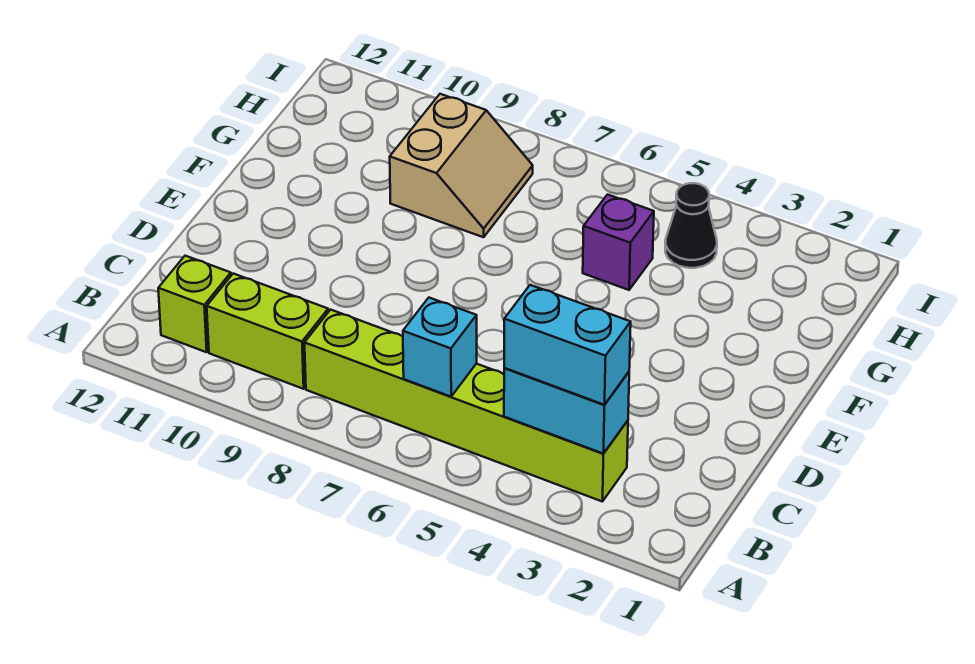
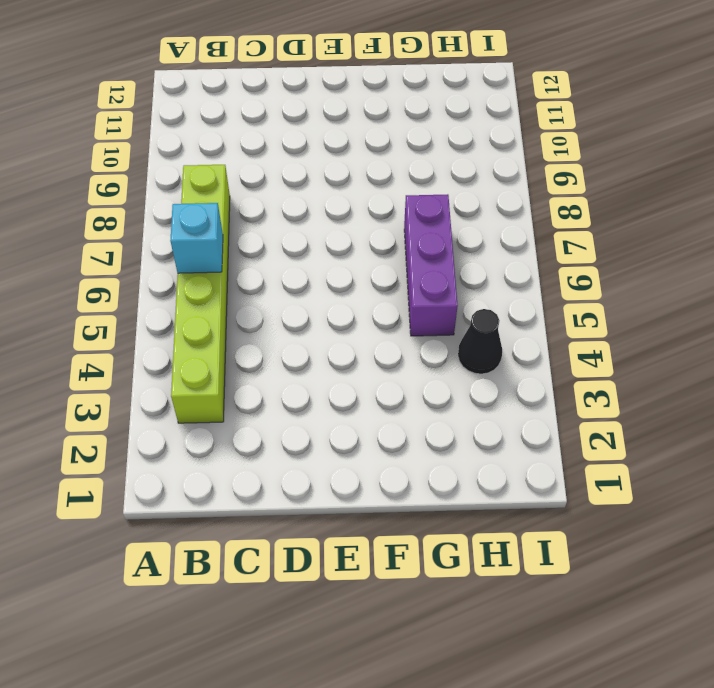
purple 1x3 brick [404,194,458,336] -> purple 1x1 brick [583,195,654,290]
none -> lime 1x2 brick [207,273,328,389]
none -> lime 1x1 brick [158,256,231,352]

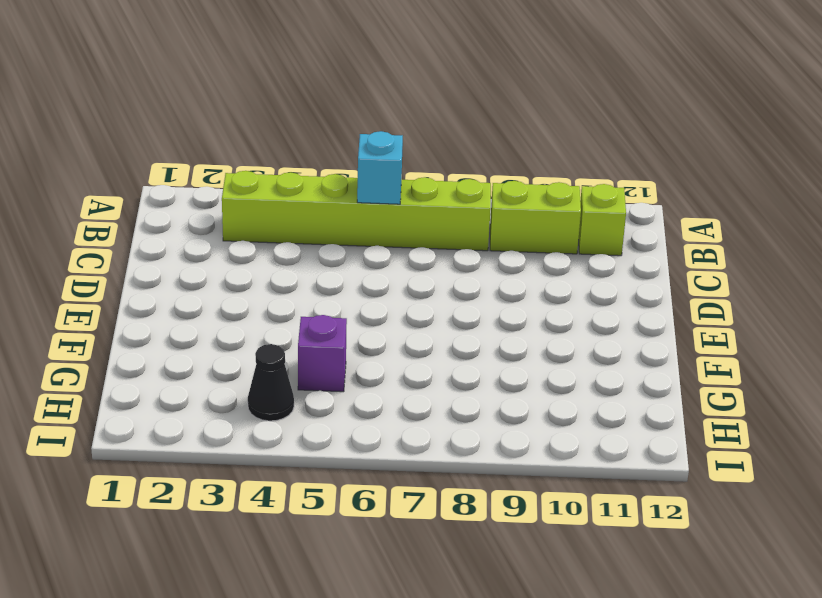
none -> tan 2x2 slope [390,94,533,237]
none -> cyan 1x2 brick [504,368,629,454]

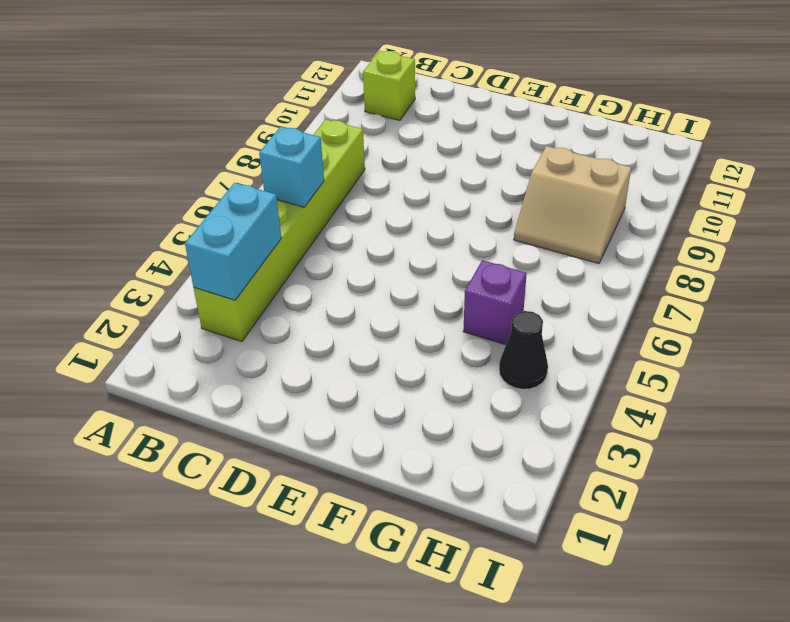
none -> lime 1x2 brick [207,273,328,389]
none -> cyan 1x2 brick [504,285,631,405]

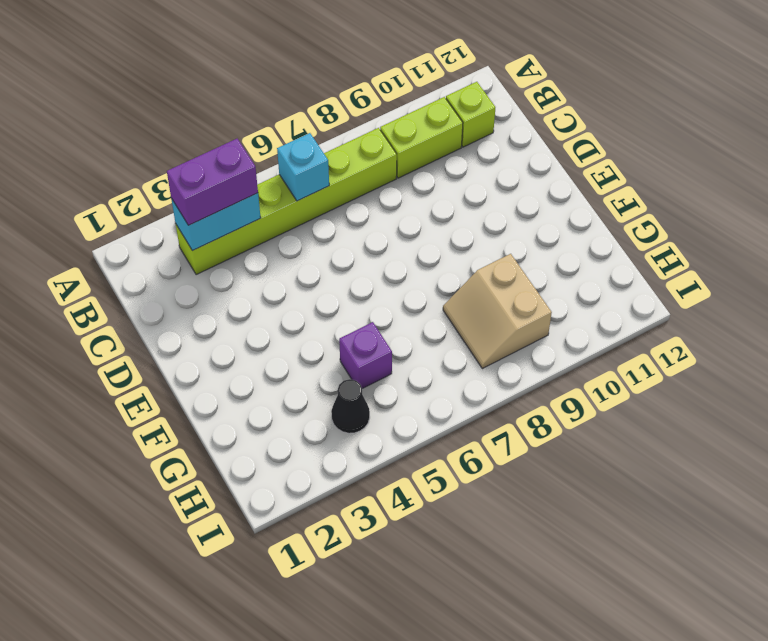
purple 1x2 brick [167,139,258,225] -> cyan 1x2 brick [504,285,631,405]

